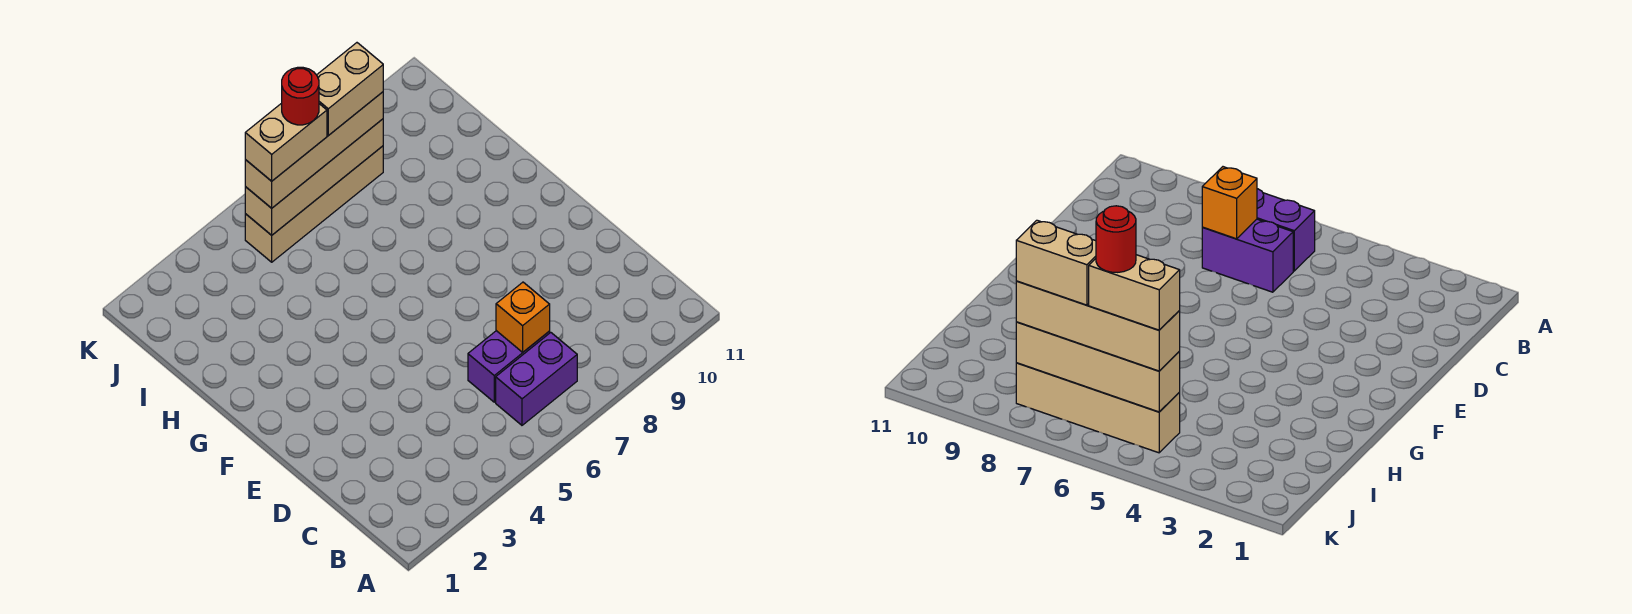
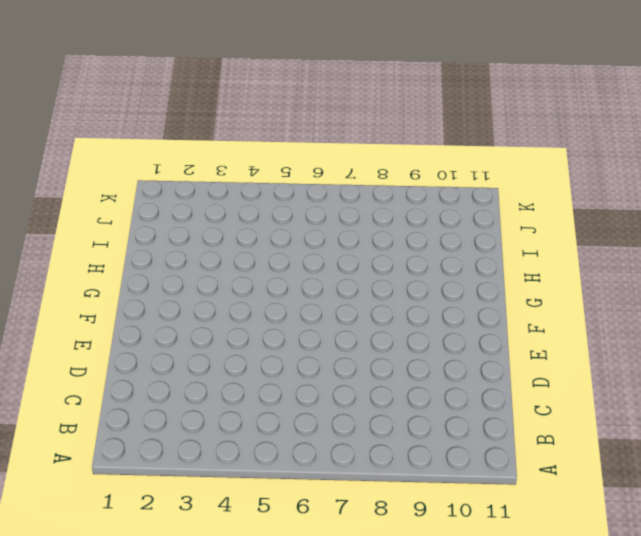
none -> purple 1x2 brick [496,333,577,425]
none -> purple 1x2 brick [468,331,550,402]

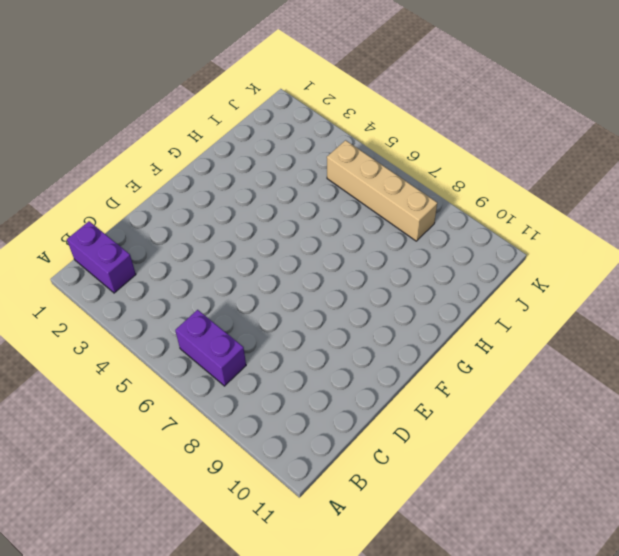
purple 1x2 brick [67,221,136,293] -> purple 1x2 brick moved to [468,331,550,402]
none -> orange 1x1 brick [496,282,550,352]
none -> tan 1x4 brick [245,119,383,235]

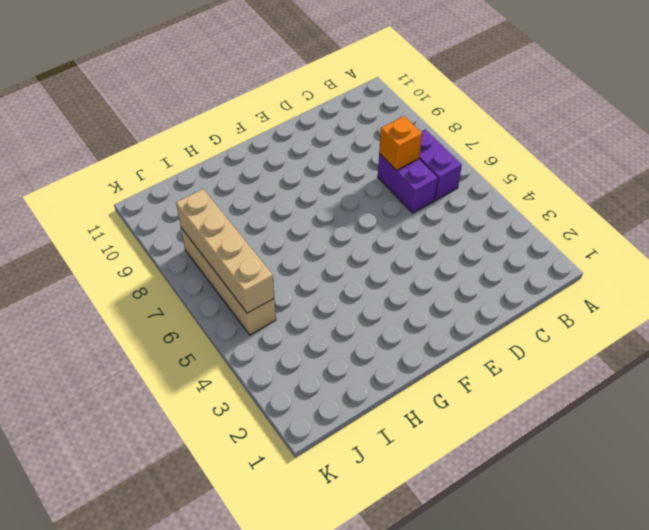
none -> tan 1x4 brick [245,92,383,208]
none -> tan 1x2 brick [245,103,327,181]

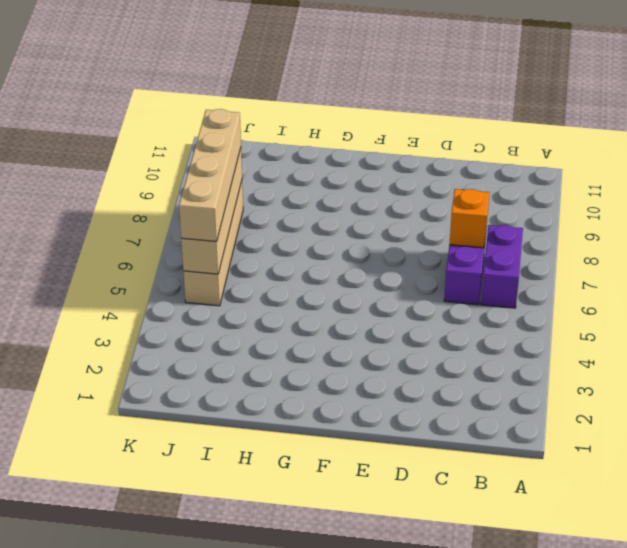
none -> tan 1x2 brick [245,103,327,181]
none -> tan 1x2 brick [317,43,383,136]

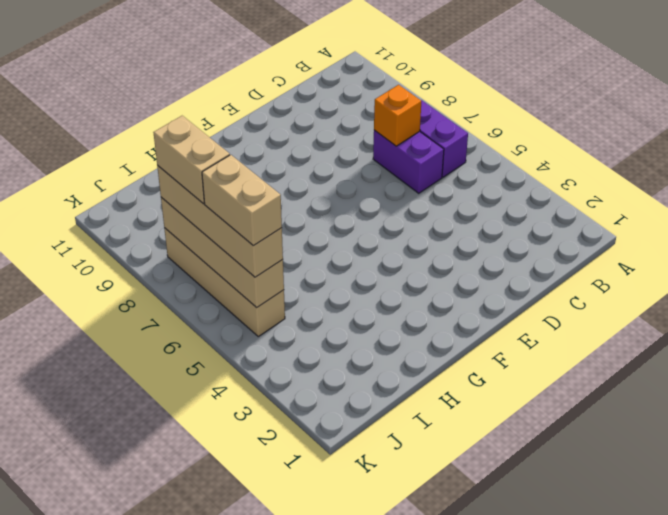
none -> red 1x1 round brick [282,67,319,125]

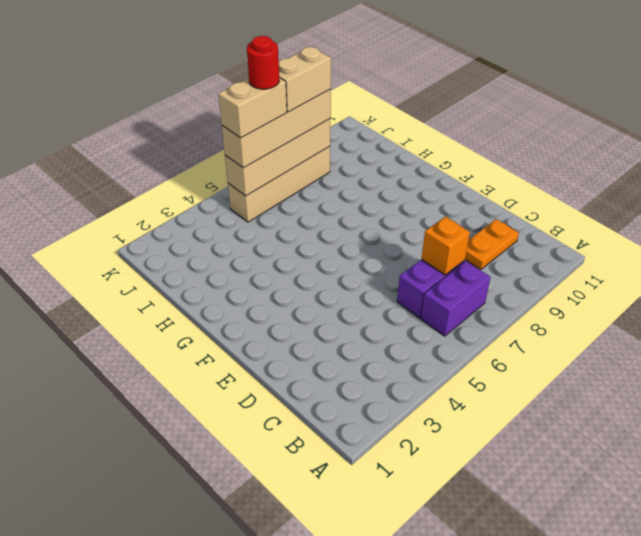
orange 1x2 plate [465,219,519,270] -> none

